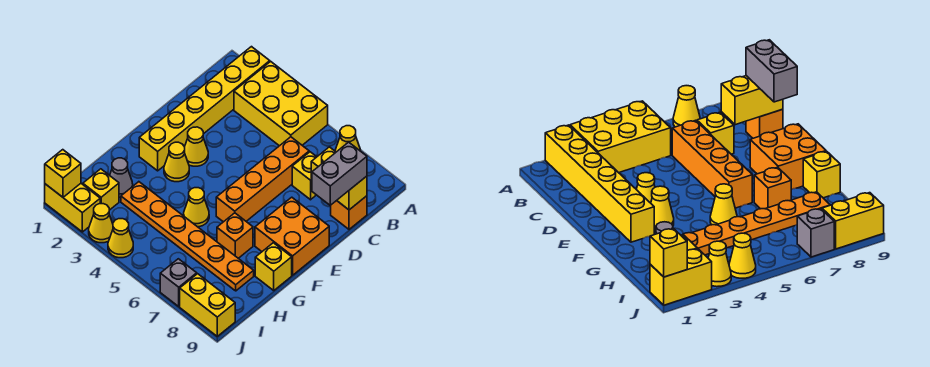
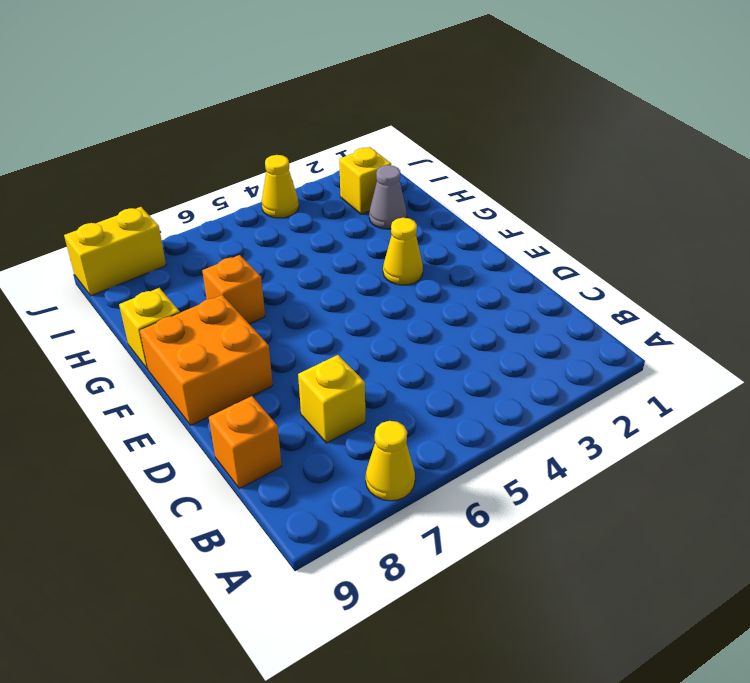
none -> yellow 1x6 brick [139,47,270,171]
none -> yellow 2x3 brick [234,61,328,146]
none -> orange 1x4 brick [216,137,309,222]

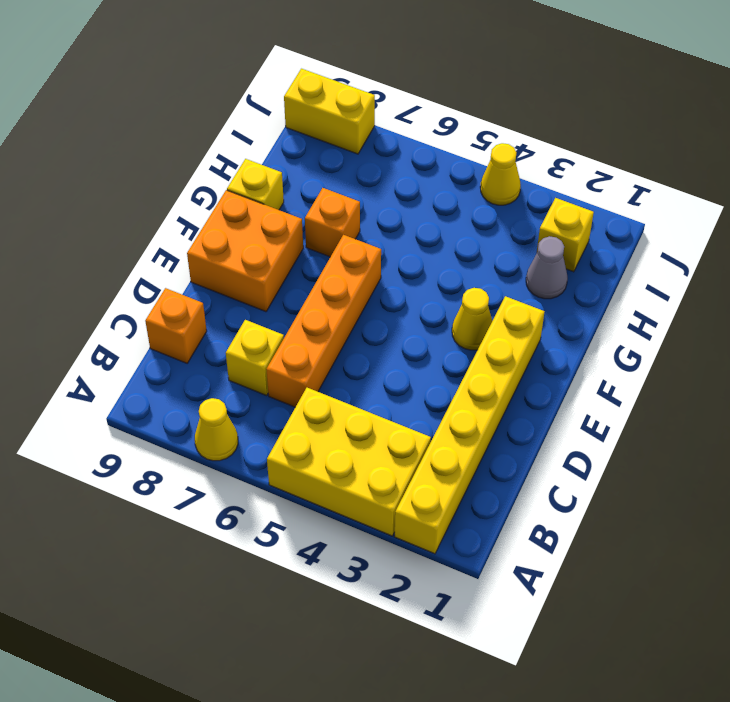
none -> yellow 1x1 cone [185,127,208,166]
none -> yellow 1x1 cone [184,188,209,227]
none -> orange 1x6 plate [121,182,254,291]

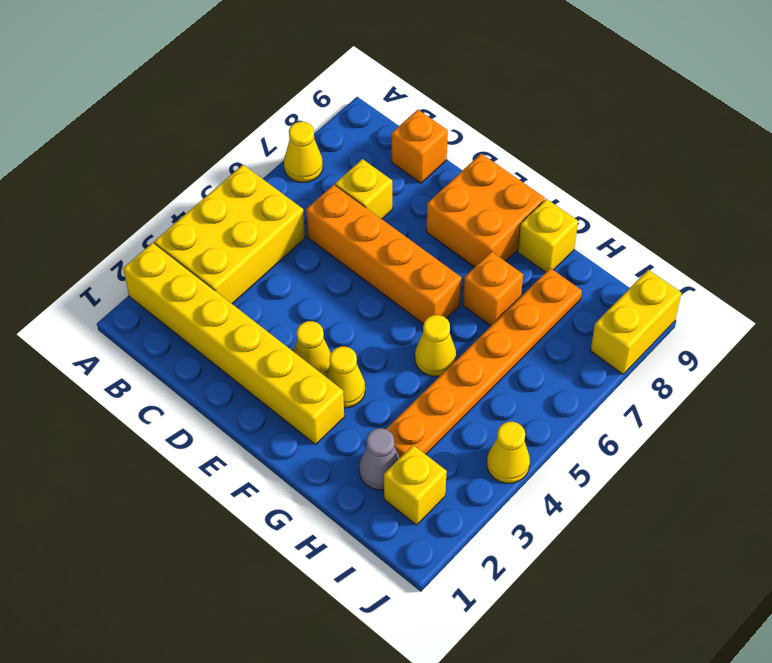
none -> yellow 1x2 brick [45,184,100,232]
none -> yellow 1x1 cone [89,204,113,243]
none -> grey 1x1 brick [160,259,197,306]

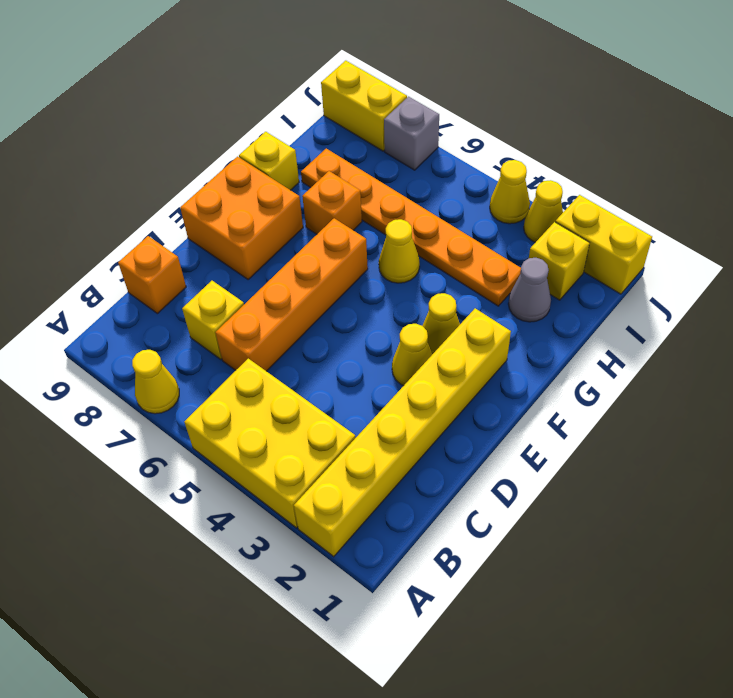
none -> yellow 1x2 brick [311,147,367,210]
none -> yellow 1x1 brick [45,150,81,197]
none -> grey 1x2 brick [312,142,367,205]

